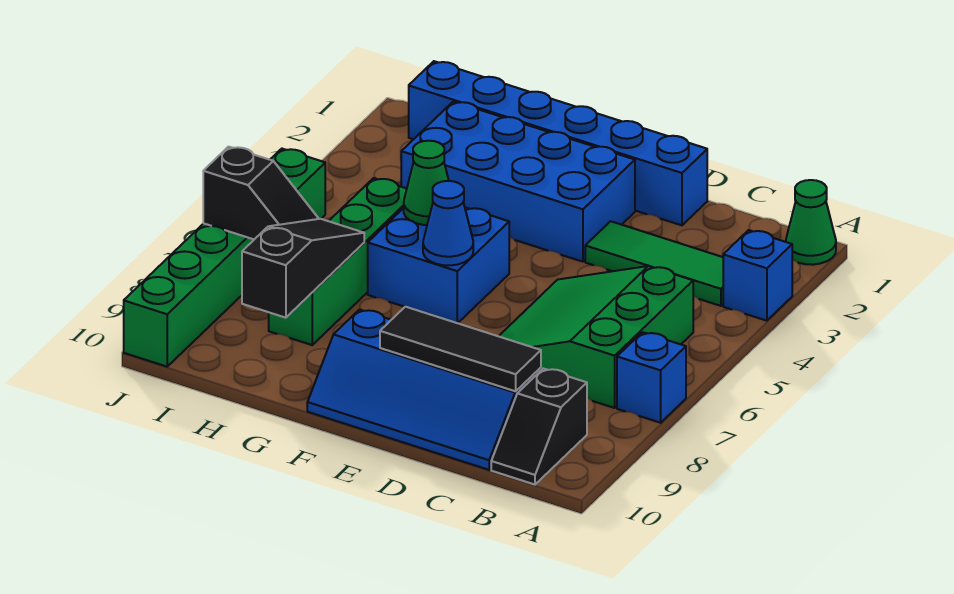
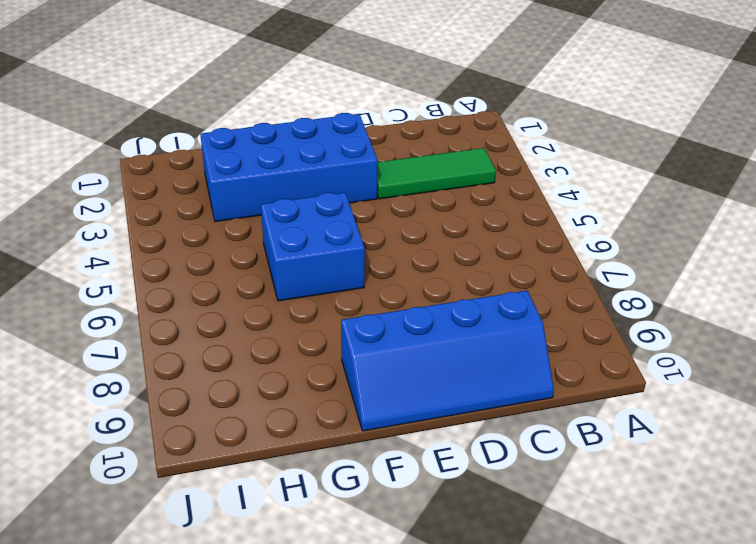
none -> green 1x1 cone [786,180,836,265]
none -> blue 1x1 brick [723,230,792,321]
none -> blue 1x1 brick [617,332,686,423]

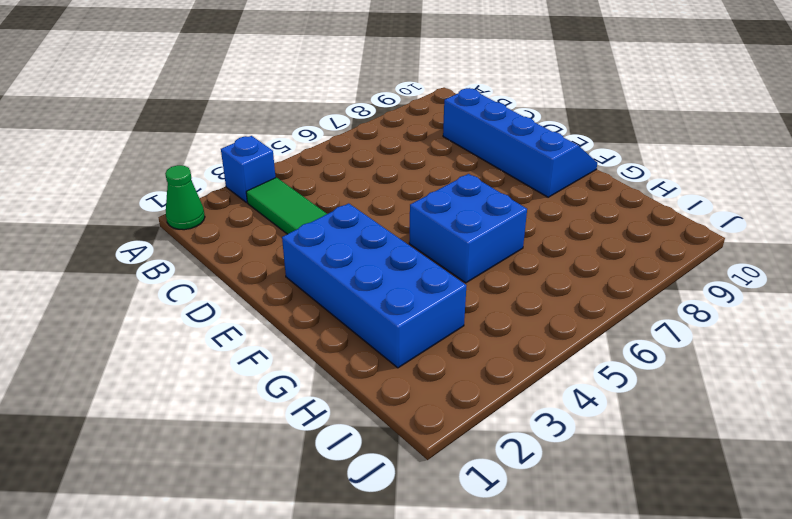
none -> blue 1x1 brick [617,332,686,423]
none -> green 3x3 slope [499,266,693,408]
none -> black 1x2 slope [491,369,587,485]

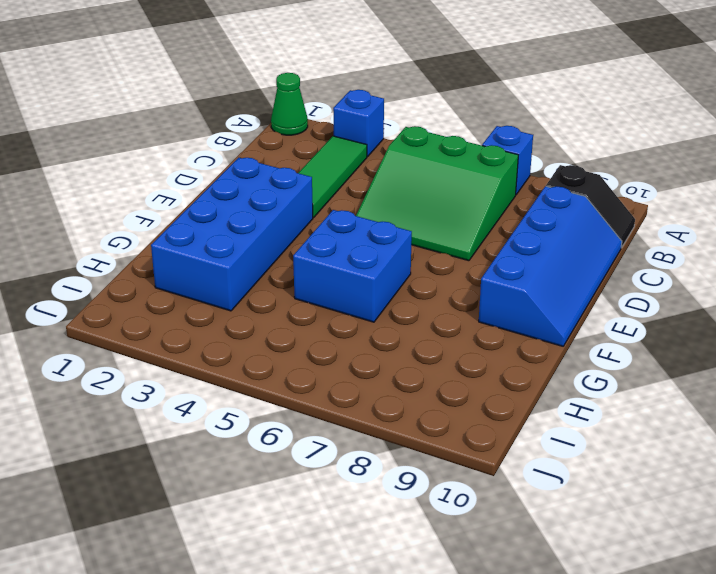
none -> blue 1x6 brick [409,61,707,225]
none -> green 1x4 brick [269,178,407,345]
none -> green 1x6 brick [124,149,325,367]

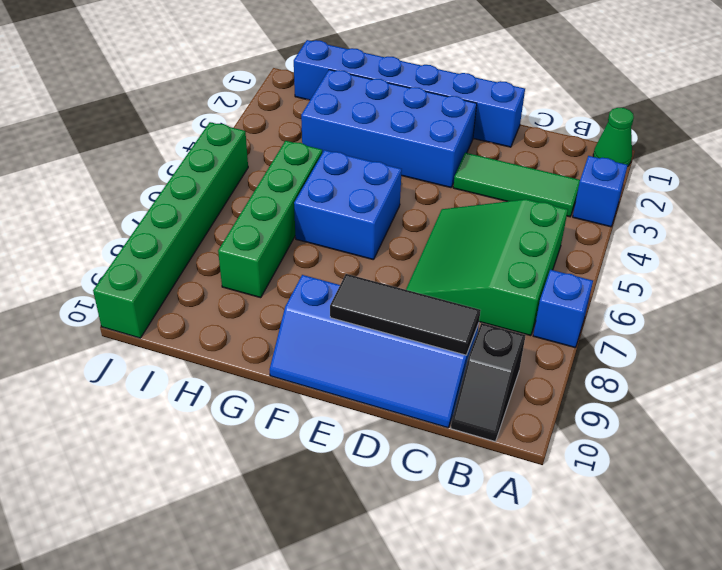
none -> blue 1x1 cone [423,181,473,265]
none -> green 1x1 cone [404,141,449,225]
none -> black 1x3 slope [242,219,364,318]

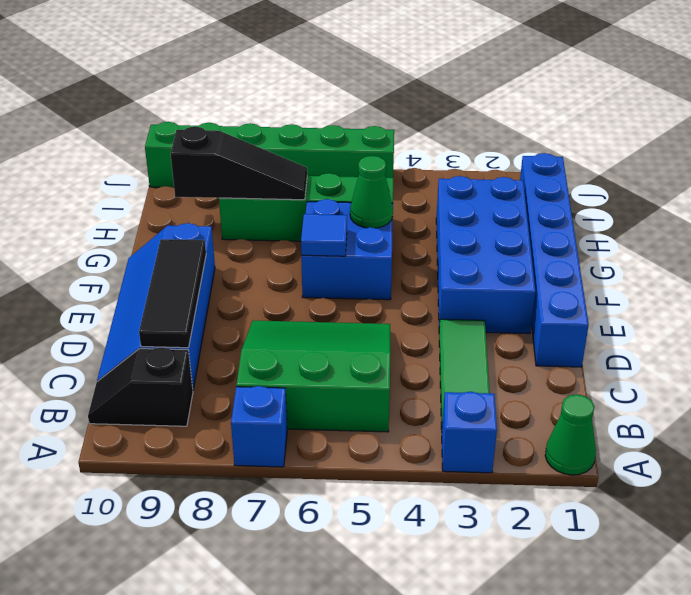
blue 1x1 tile [301,214,347,256] -> blue 1x1 cone [423,181,473,265]
none -> black 1x2 slope [203,147,318,239]

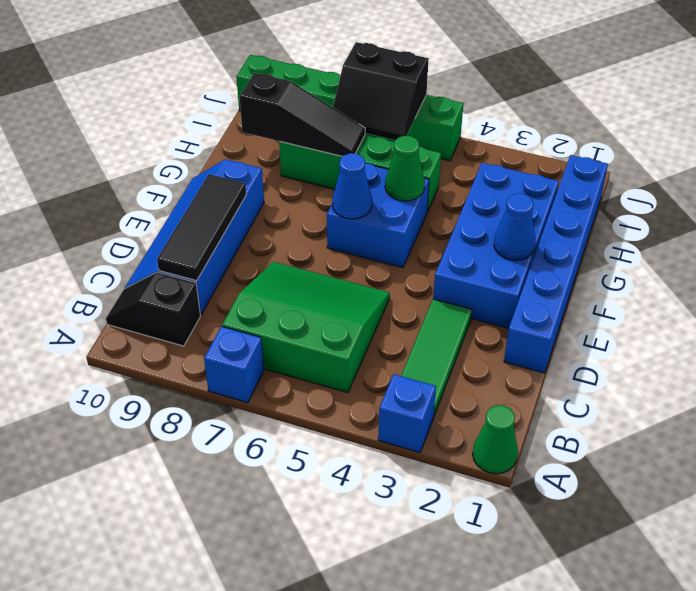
blue 1x1 cone [494,194,536,260] -> none
black 2x2 slope [333,42,429,140] -> black 1x2 slope [203,147,318,239]

